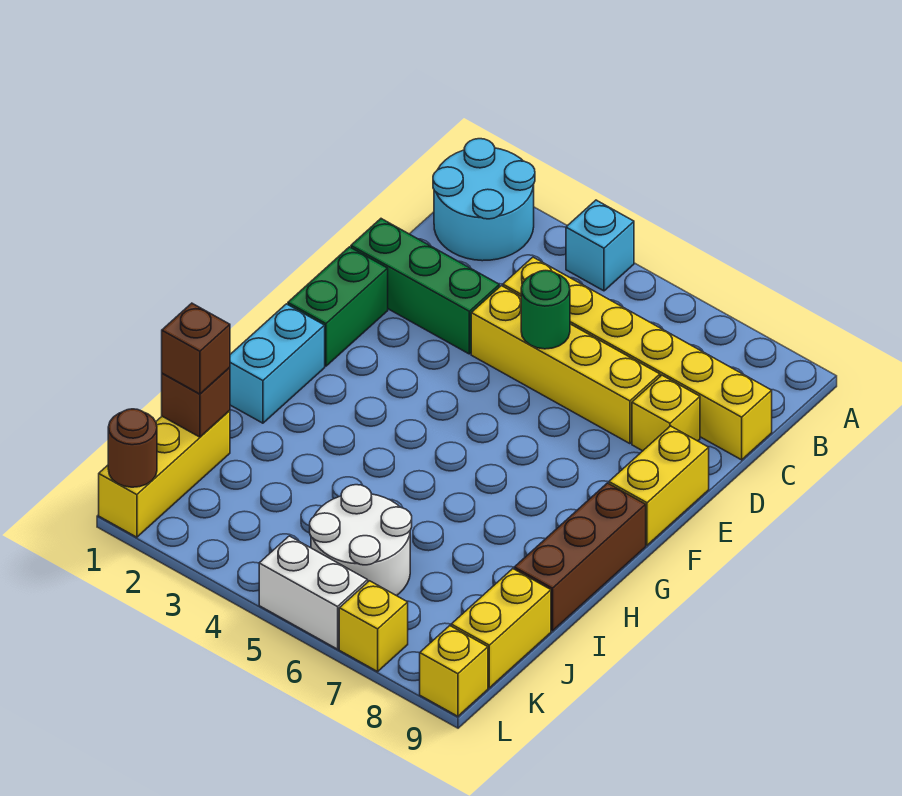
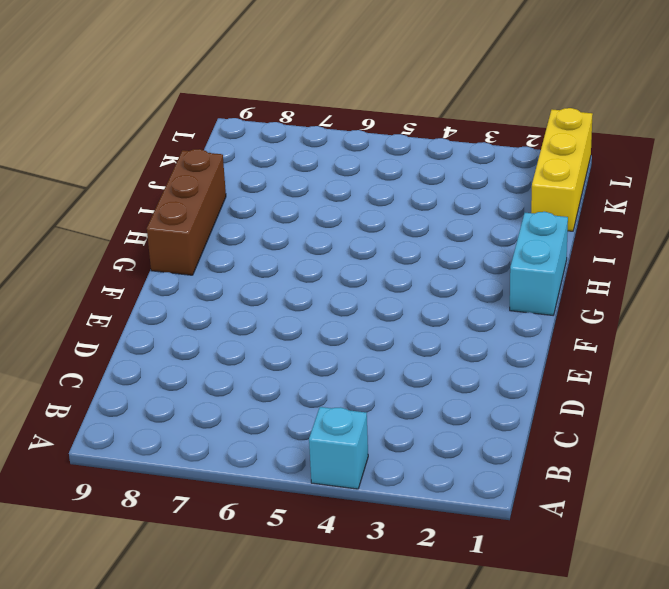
none -> cyan 2x2 round brick [433,139,535,261]
none -> yellow 1x6 brick [503,257,772,460]
none -> green 1x3 brick [351,219,499,354]

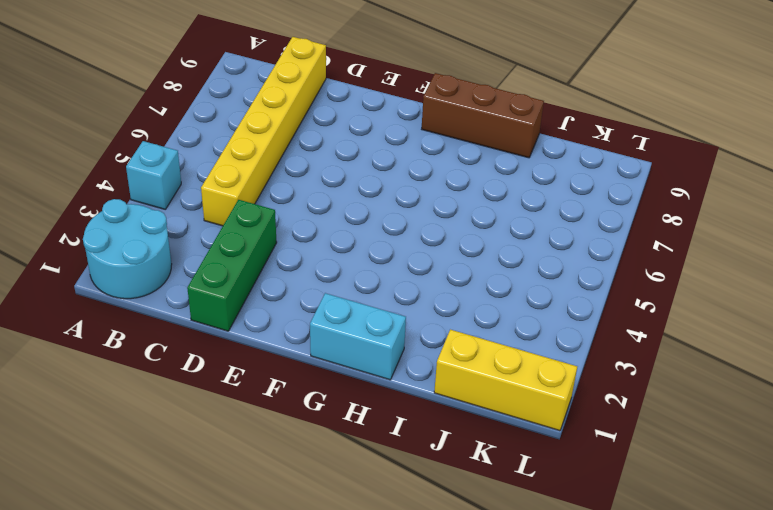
none -> yellow 1x4 brick [471,286,660,444]
none -> yellow 1x1 brick [632,375,700,451]
none -> green 1x2 brick [288,247,388,366]

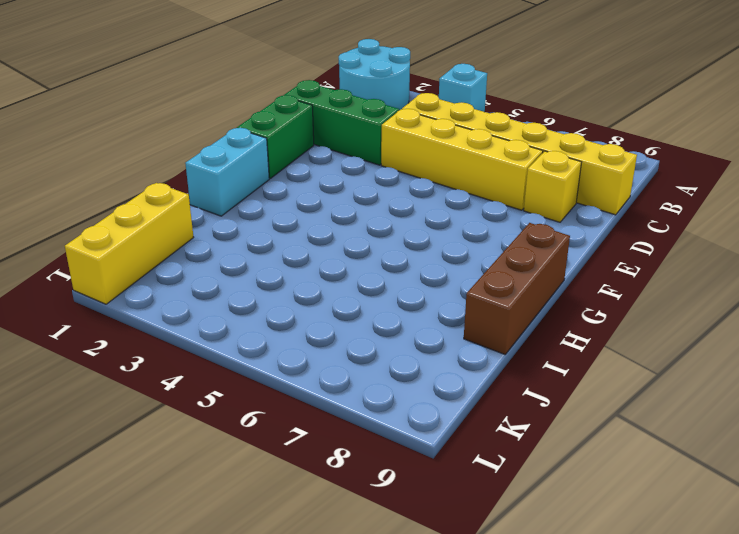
none -> yellow 1x2 brick [609,426,709,545]
none -> white 2x2 round brick [310,485,412,596]
none -> yellow 1x2 brick [451,569,551,688]

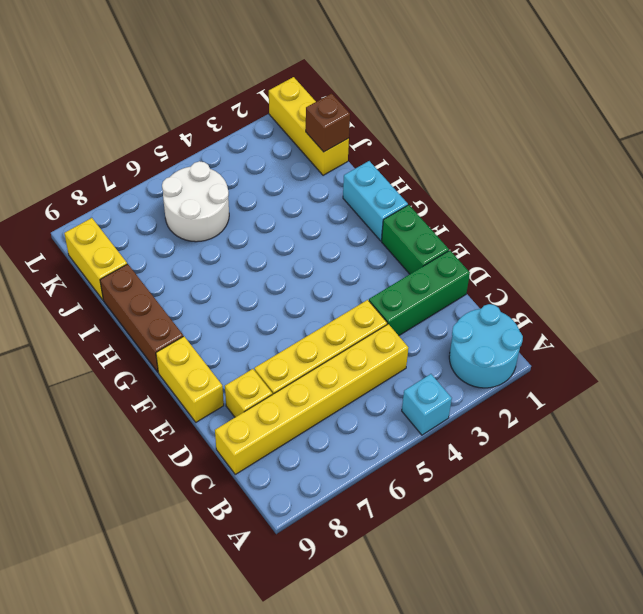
none -> white 1x2 brick [259,536,368,649]
none -> yellow 1x1 brick [339,581,408,672]
none -> yellow 1x1 brick [420,626,488,716]

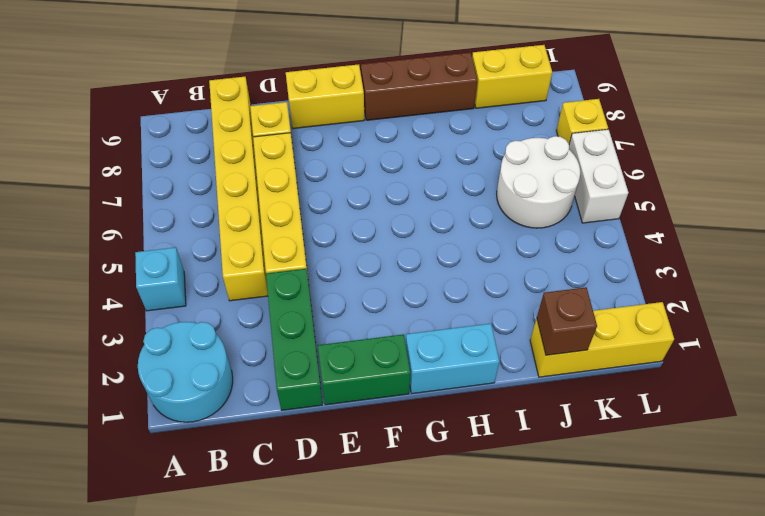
none -> yellow 1x1 brick [420,626,488,716]
none -> green 1x1 round brick [521,271,570,349]
none -> brown 1x1 round brick [108,409,157,487]

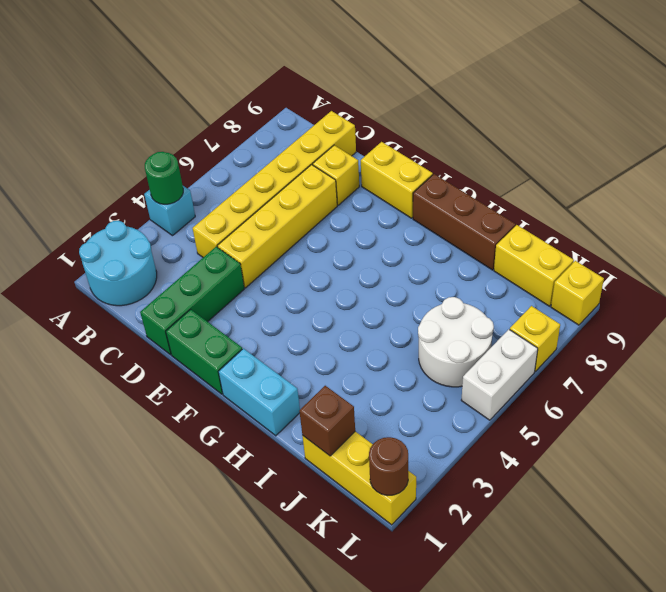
green 1x1 round brick [145,152,183,204] -> green 1x1 round brick moved to [521,271,570,349]
none -> brown 1x1 brick [162,303,230,394]

